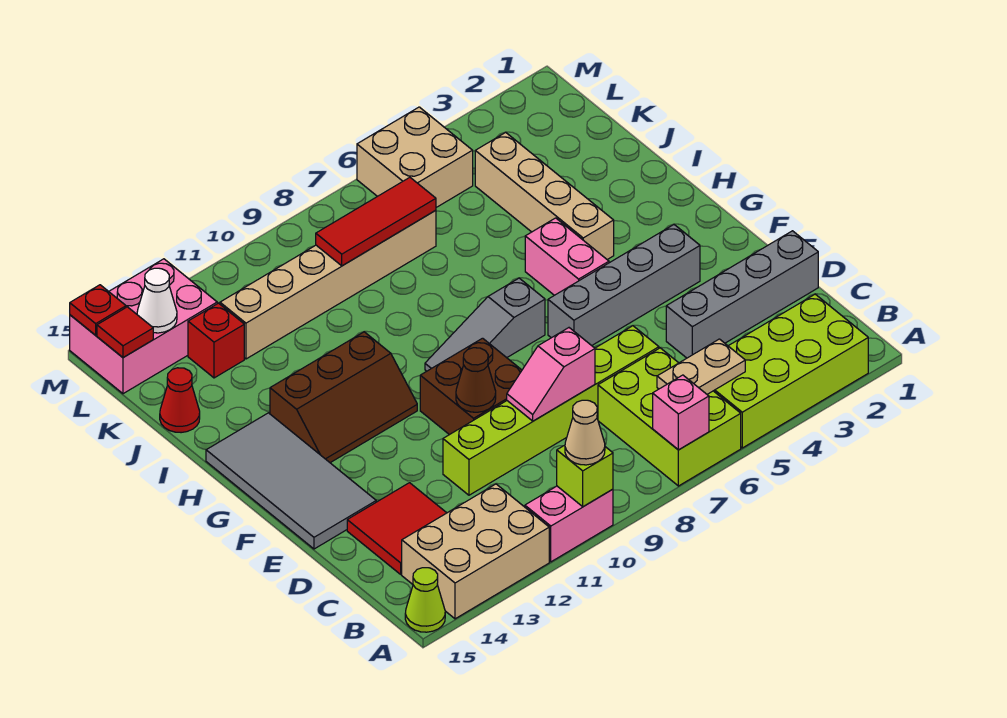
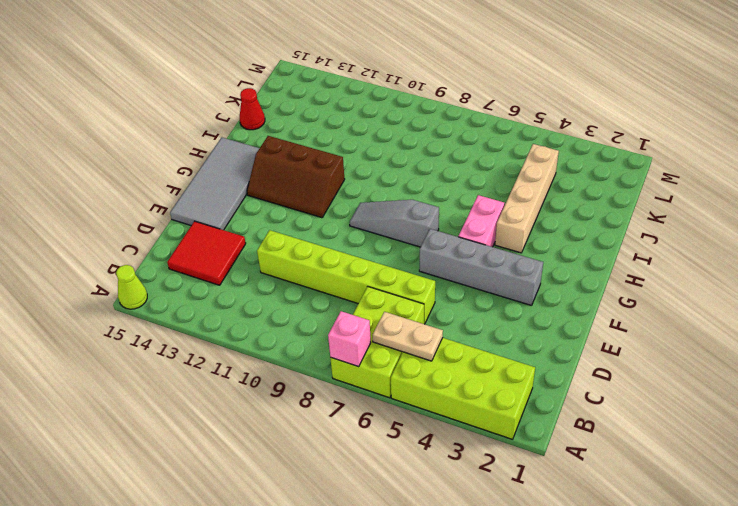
none -> pink 1x2 brick [525,486,613,562]
none -> tan 2x3 brick [402,484,549,619]
none -> grey 1x4 brick [666,231,818,358]
none -> brown 2x2 brick [420,338,522,435]

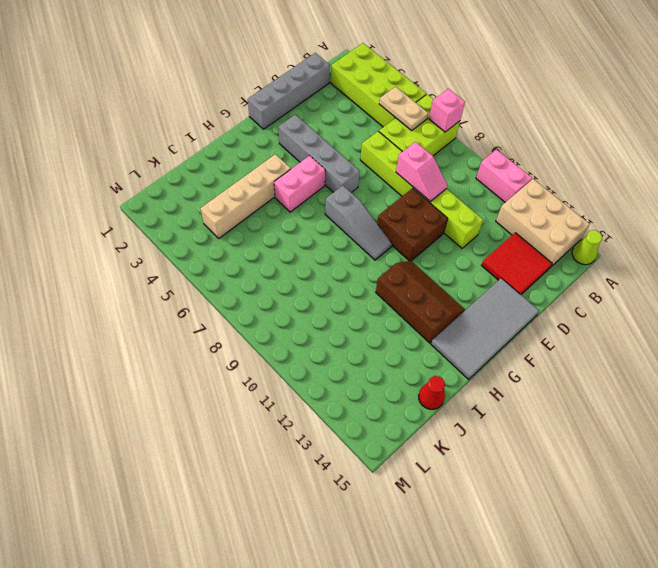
grey 1x4 brick [248,53,330,129] -> grey 1x4 brick turned to [666,231,818,358]
none -> tan 1x6 brick [220,210,436,359]
none -> red 1x1 brick [188,303,244,378]
none -> tan 2x2 brick [357,107,473,207]
none -> pink 2x3 brick [70,259,217,394]

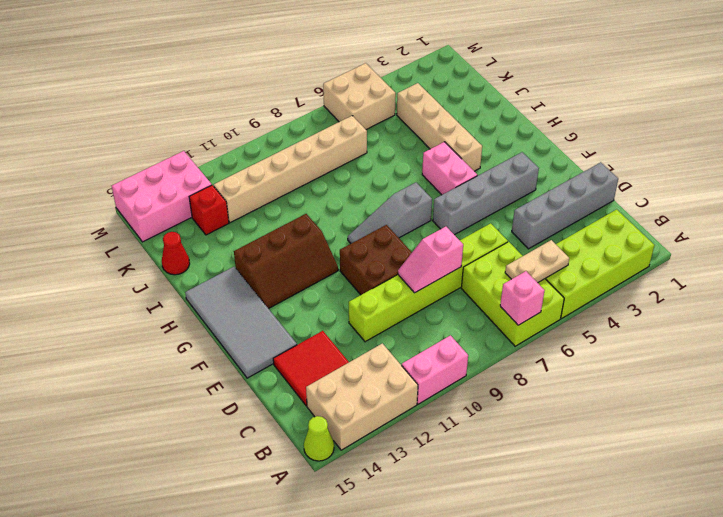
none -> lime 1x1 brick [557,445,613,507]
none -> brown 1x1 cone [456,348,496,412]
none -> red 1x3 tile [316,177,436,266]
none -> white 1x1 cone [137,268,177,333]

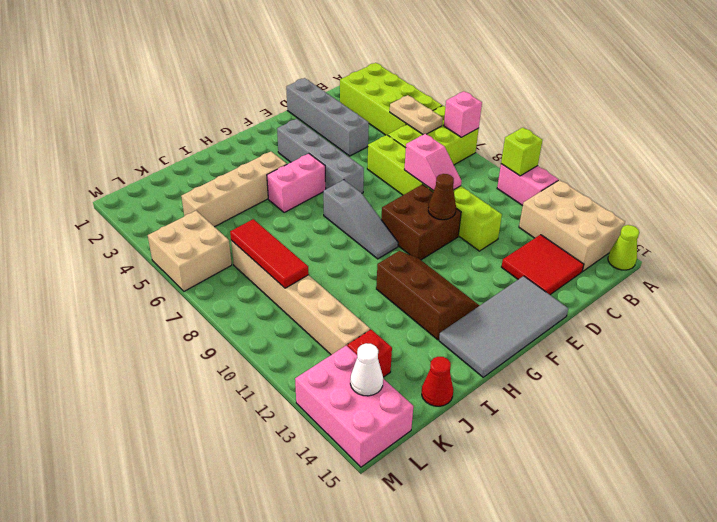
none -> red 1x1 tile [97,307,153,357]
none -> red 1x1 plate [70,285,126,335]
none -> tan 1x1 cone [565,400,605,465]

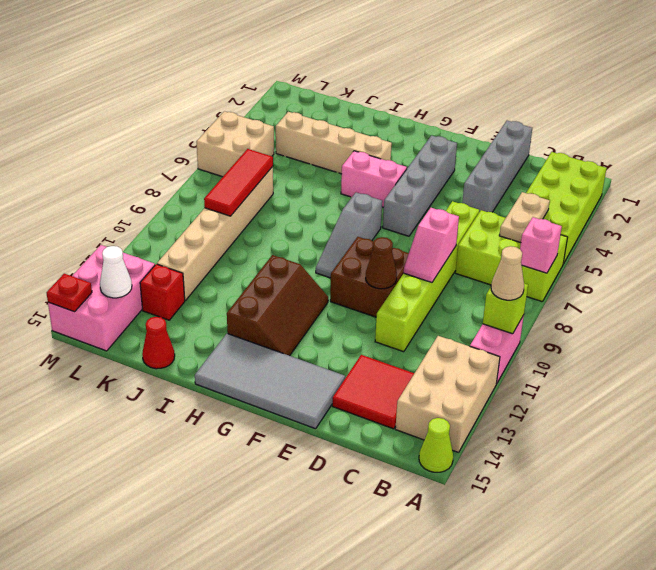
none -> red 1x1 tile [97,307,153,357]

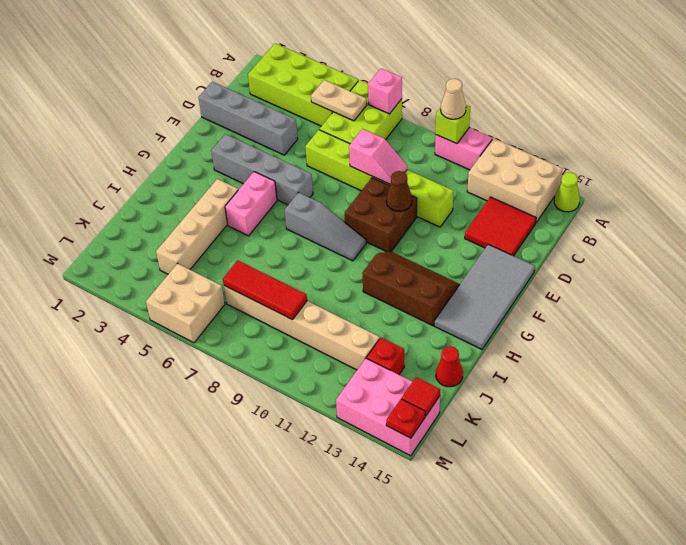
none -> white 1x1 cone [137,268,177,333]

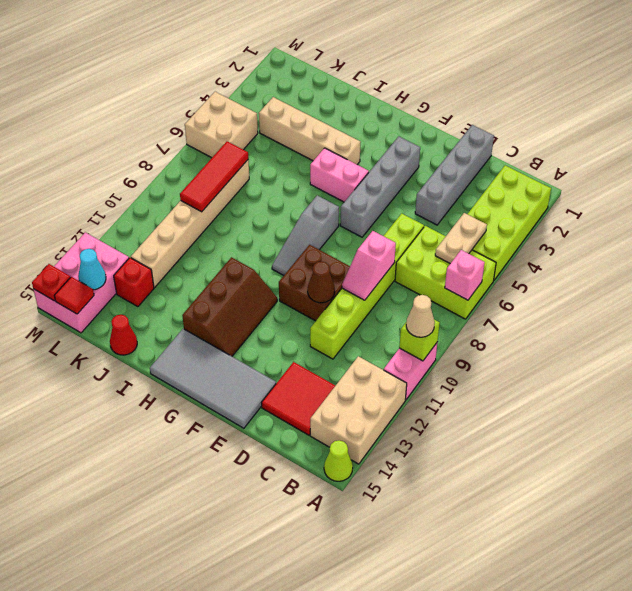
cyan 1x1 cone [78,249,106,290] -> white 1x1 cone [137,268,177,333]

